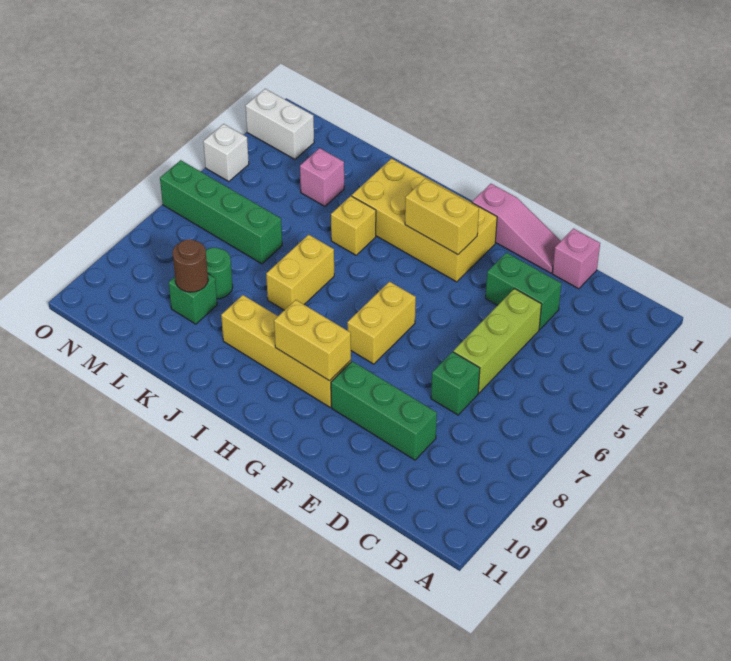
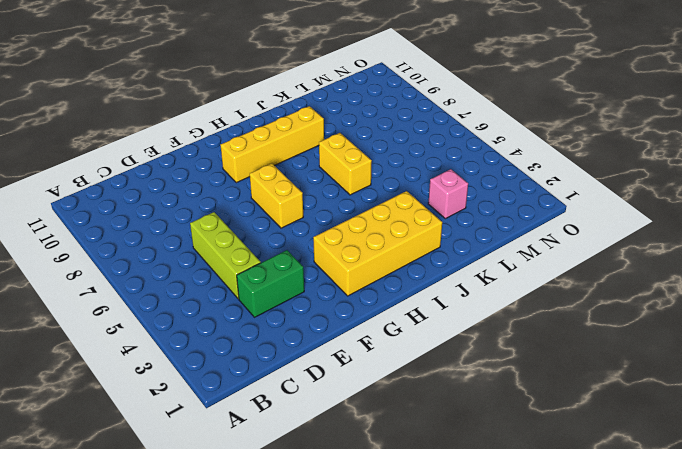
none -> pink 1x1 brick [552,229,600,289]
none -> green 1x1 brick [431,352,480,415]
none -> green 1x3 brick [331,361,437,460]

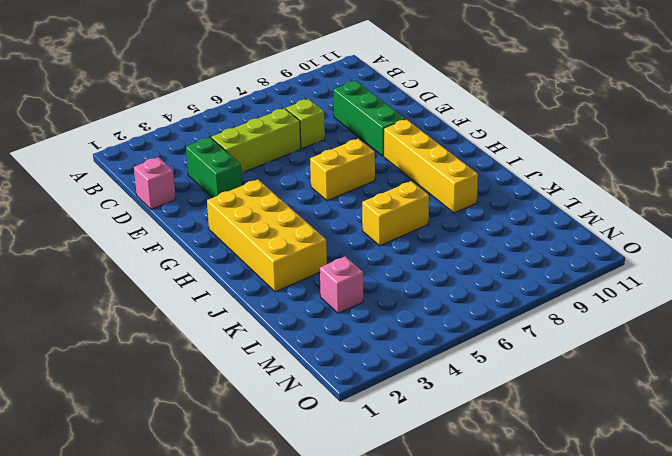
lime 1x1 brick [286,99,325,149] -> green 1x1 brick [431,352,480,415]
none -> pink 1x3 slope [472,184,561,273]
none -> yellow 1x1 brick [331,196,376,255]
none -> green 1x4 brick [160,160,282,264]

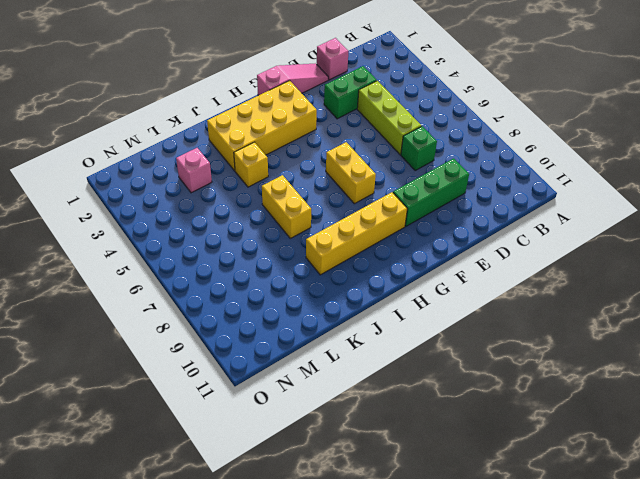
none -> green 1x4 brick [160,160,282,264]
none -> green 1x1 round brick [206,247,233,299]
none -> green 1x1 brick [169,274,217,324]

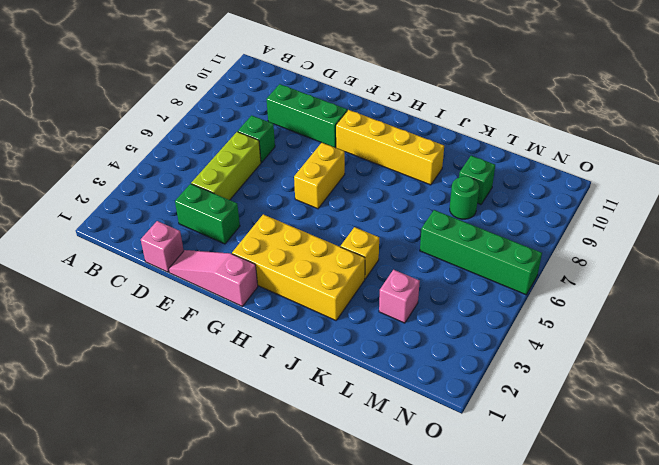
none -> yellow 1x2 brick [266,235,334,310]
none -> white 1x2 brick [245,89,314,159]
none -> white 1x1 brick [203,124,249,182]

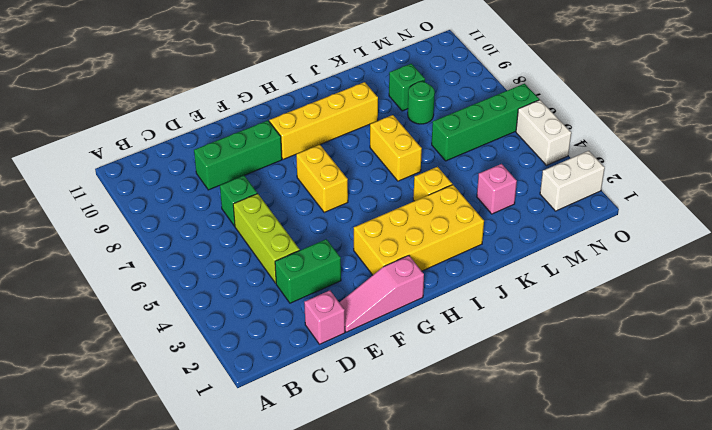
white 1x2 brick [516,100,571,165] -> white 1x1 brick [203,124,249,182]
none -> yellow 1x2 brick [405,178,479,255]
none -> yellow 1x2 brick [274,300,351,381]
none -> brown 1x1 round brick [173,239,208,292]

